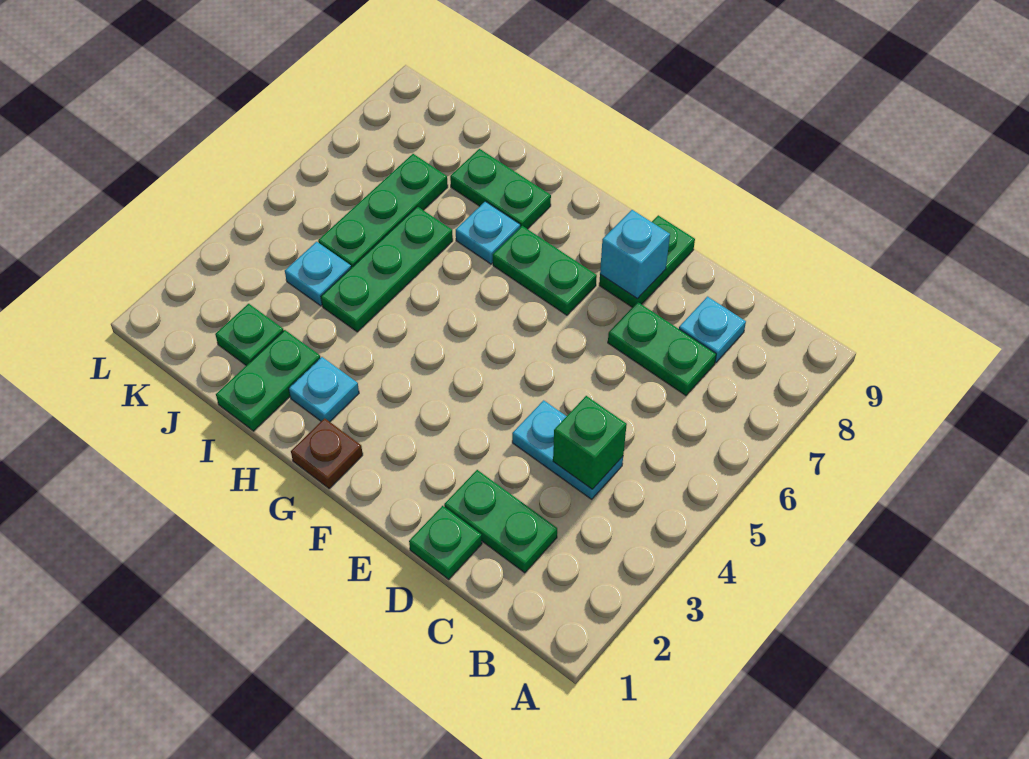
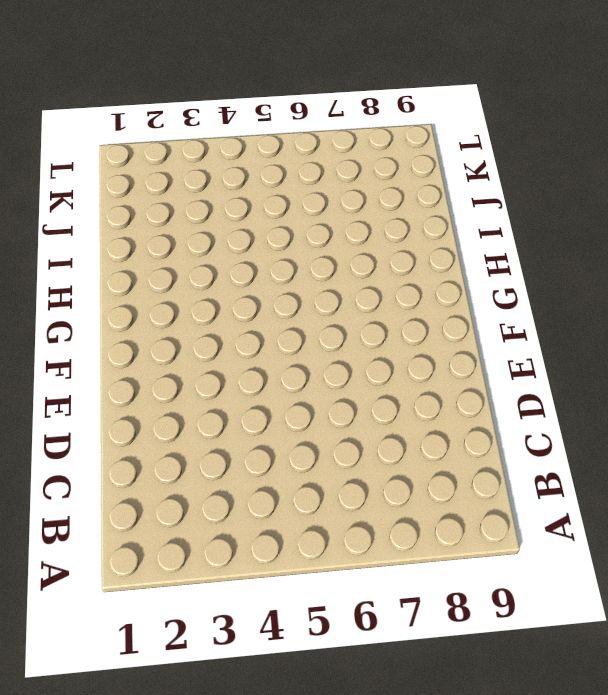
none -> green 1x2 plate [444,470,557,573]
none -> cyan 1x2 plate [512,400,623,499]
none -> green 1x2 plate [608,302,716,396]

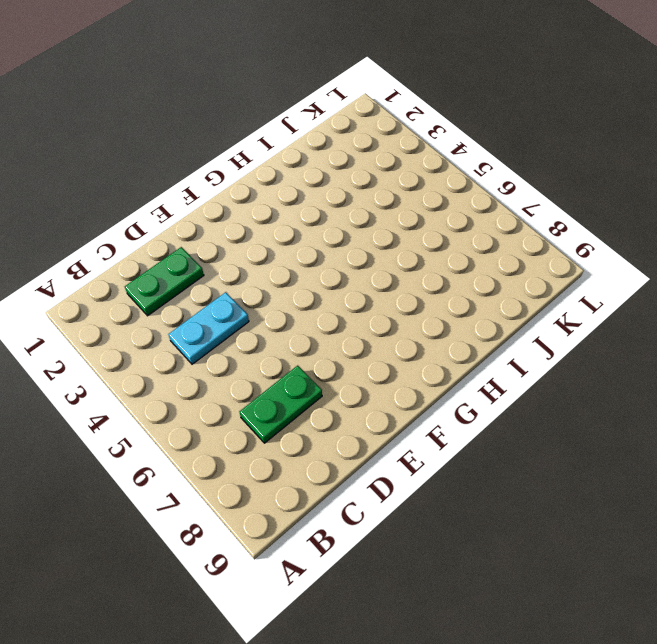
none -> cyan 1x1 plate [679,297,746,363]
none -> green 1x1 plate [409,506,482,579]
none -> green 1x2 plate [599,215,695,307]

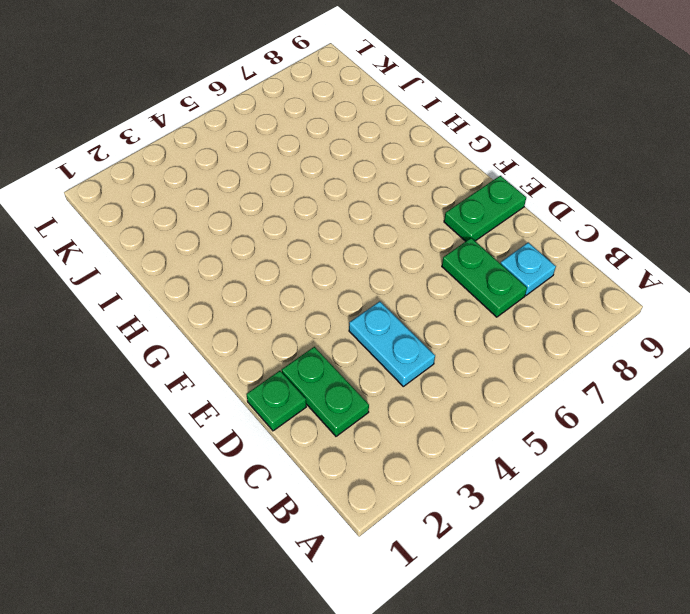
none -> green 1x2 plate [493,226,597,315]
none -> brown 1x1 plate [291,418,363,489]
none -> cyan 1x1 plate [289,357,359,422]

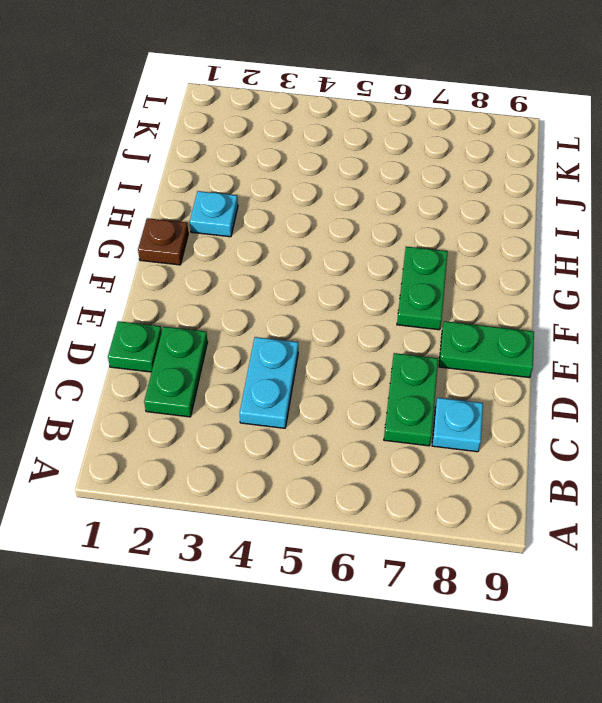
none -> cyan 1x1 plate [456,201,520,264]
none -> green 1x2 plate [450,149,551,229]
none -> green 1x2 plate [216,330,320,431]

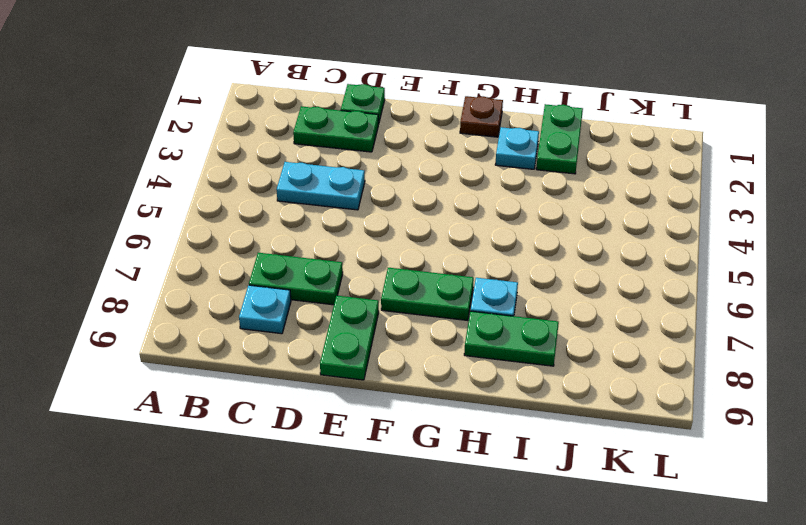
none -> green 1x3 plate [321,207,453,332]
none -> green 1x1 plate [215,304,284,366]
none -> cyan 1x1 plate [285,242,351,306]

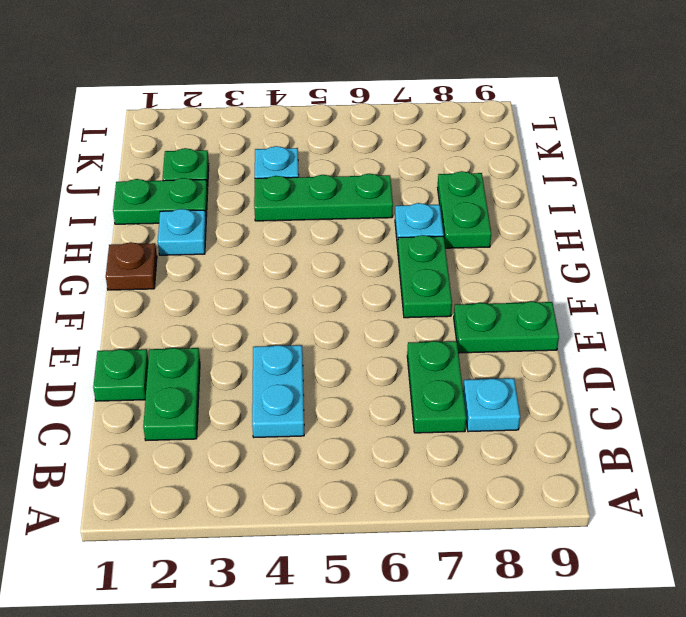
none -> green 1x3 plate [318,154,448,268]
none -> green 1x1 brick [553,396,627,489]
none -> cyan 1x1 brick [600,210,670,299]

